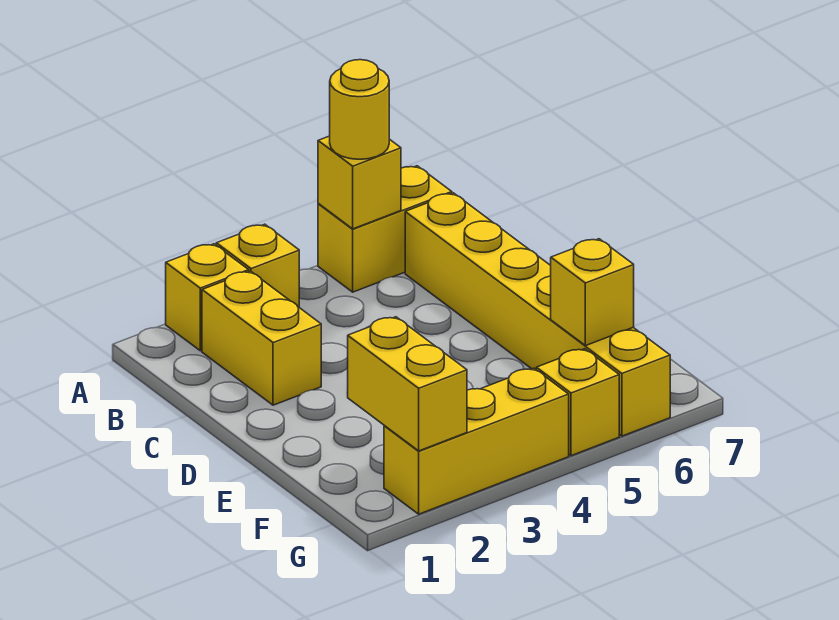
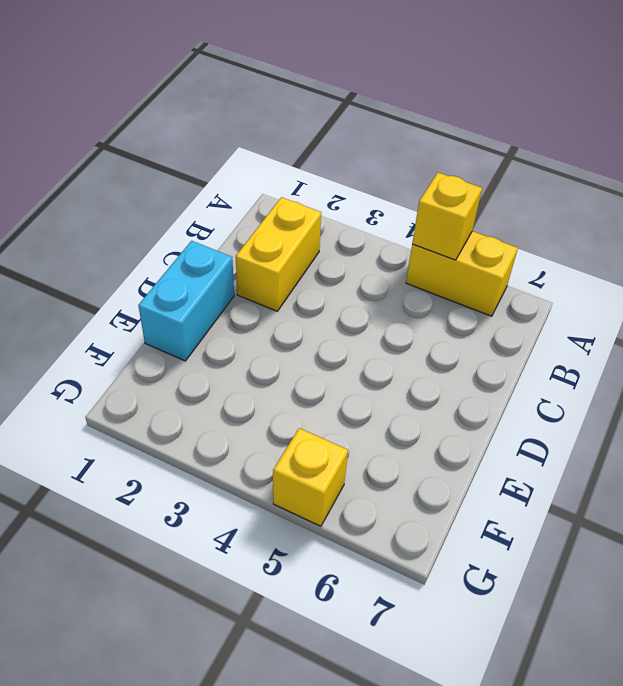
cyan 1x2 brick [138,241,234,361] -> none
none -> yellow 1x1 brick [166,244,249,351]
none -> yellow 1x1 brick [216,224,299,307]

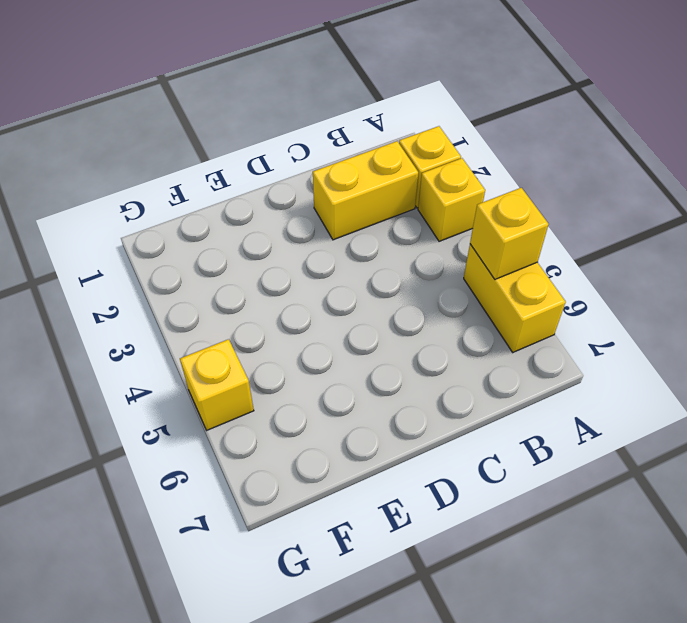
none -> yellow 1x6 brick [405,193,670,436]
none -> yellow 1x3 brick [384,368,569,514]

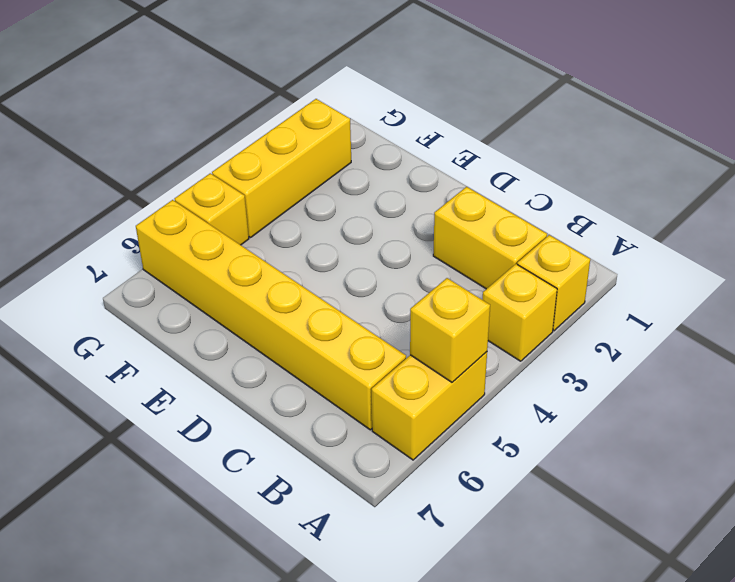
none -> yellow 1x2 brick [348,317,467,451]
none -> yellow 1x1 brick [551,239,634,346]

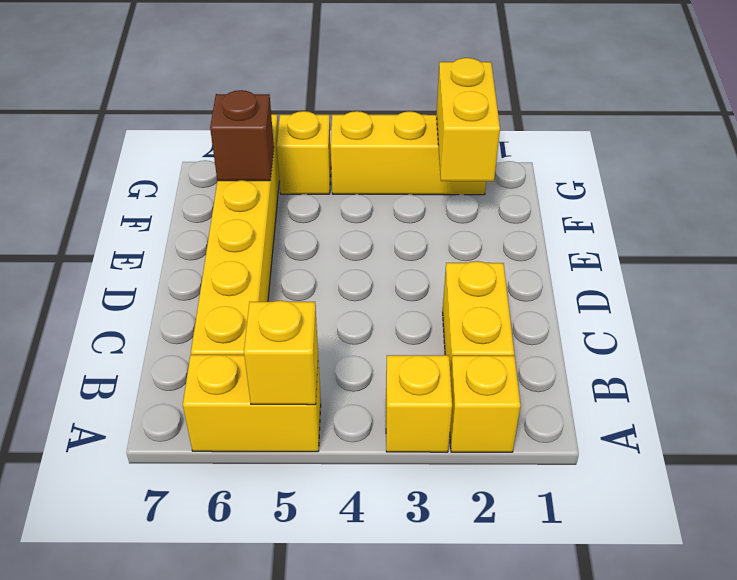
brown 1x1 brick [210,90,274,181] -> yellow 1x1 brick [551,239,634,346]
none -> yellow 1x1 round brick [330,60,389,159]

